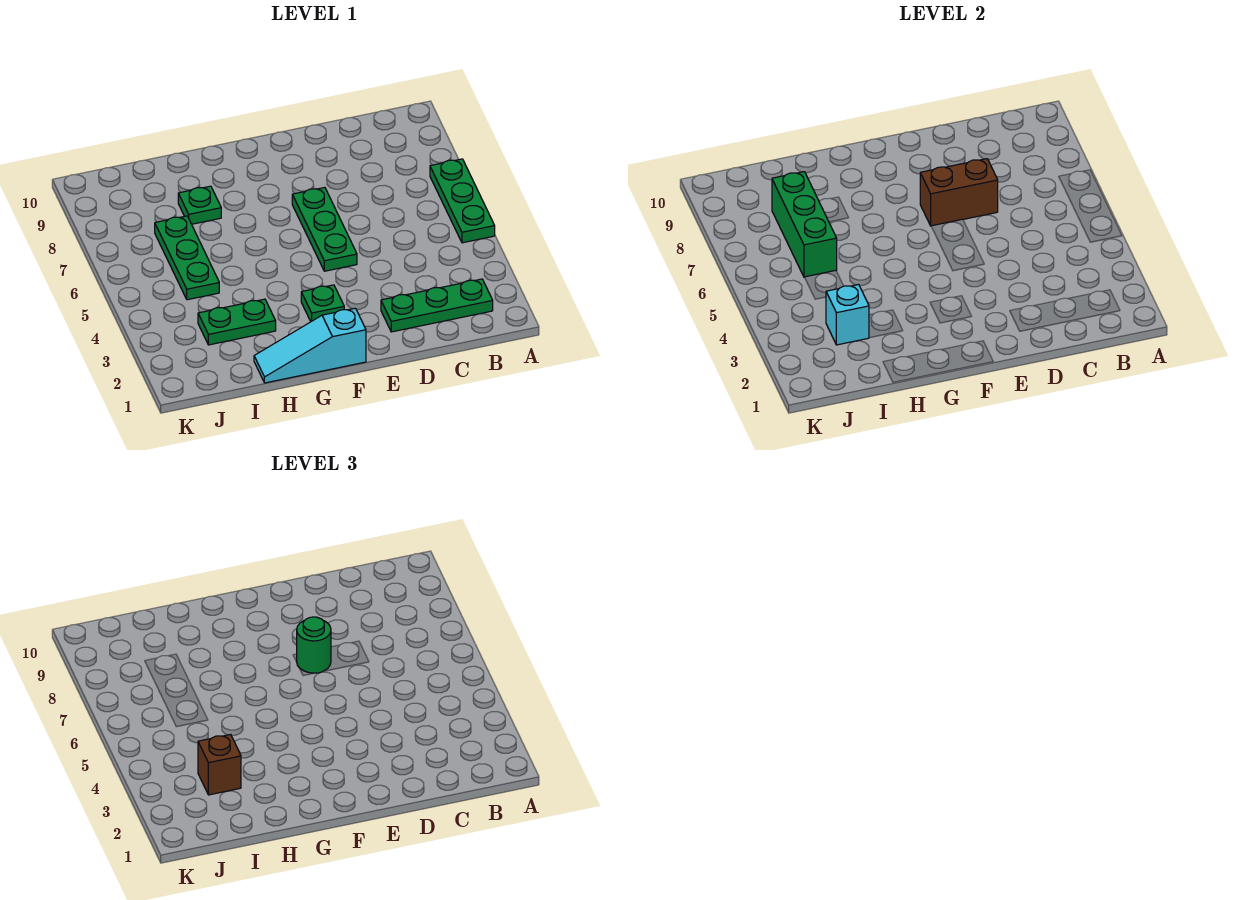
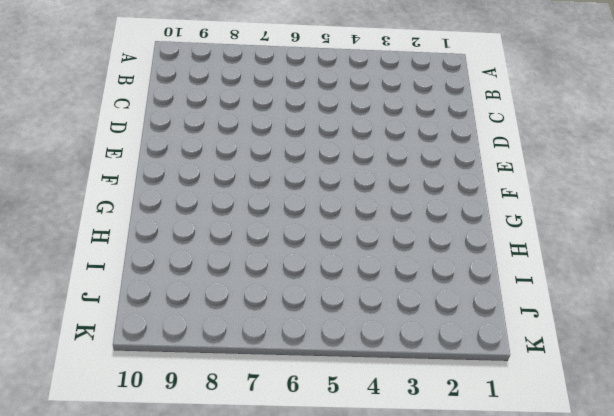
none -> green 1x3 plate [430,159,495,243]
none -> green 1x3 plate [381,279,493,332]
none -> green 1x3 plate [292,187,357,271]

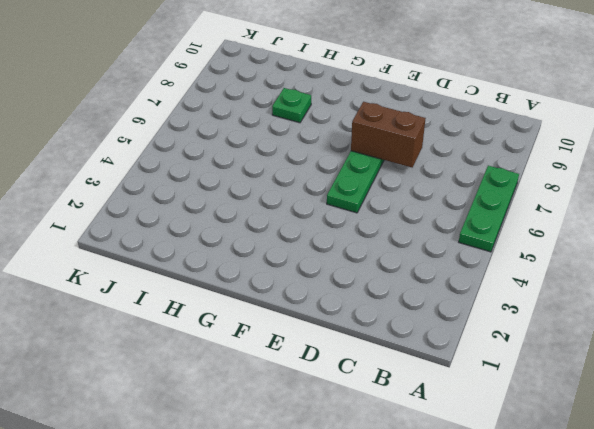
none -> green 1x3 plate [381,279,493,332]
none -> cyan 1x3 slope [254,308,366,383]
none -> green 1x1 plate [301,285,344,322]

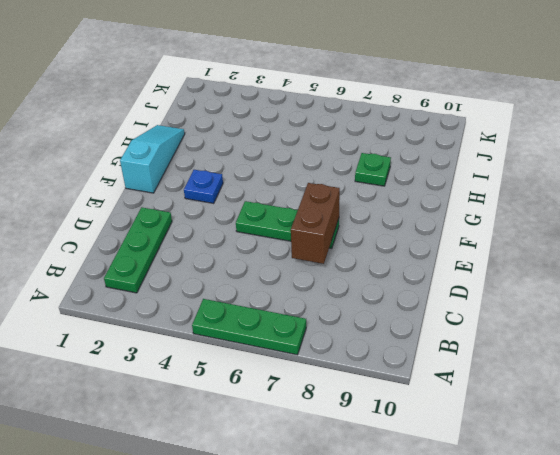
blue 1x1 plate [184,170,223,203] -> green 1x1 plate [301,285,344,322]
none -> green 1x2 plate [198,299,276,345]
none -> green 1x3 plate [155,216,219,300]
none -> cyan 1x1 brick [826,285,869,345]

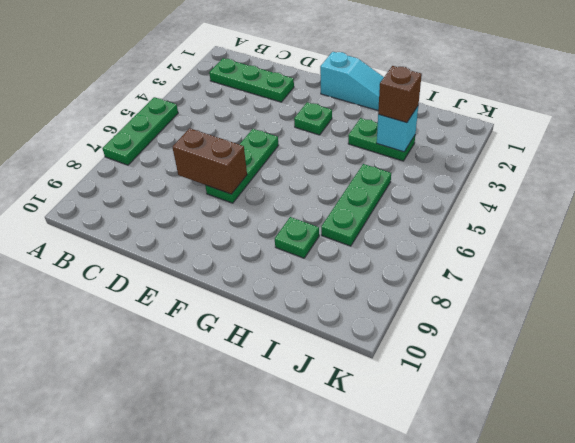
none -> green 1x3 brick [772,172,837,277]
none -> green 1x1 round brick [297,617,331,673]

